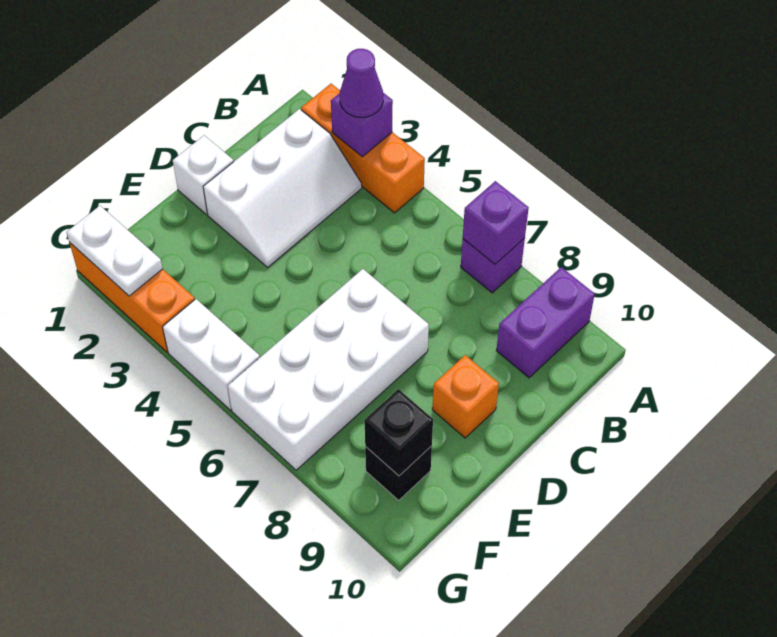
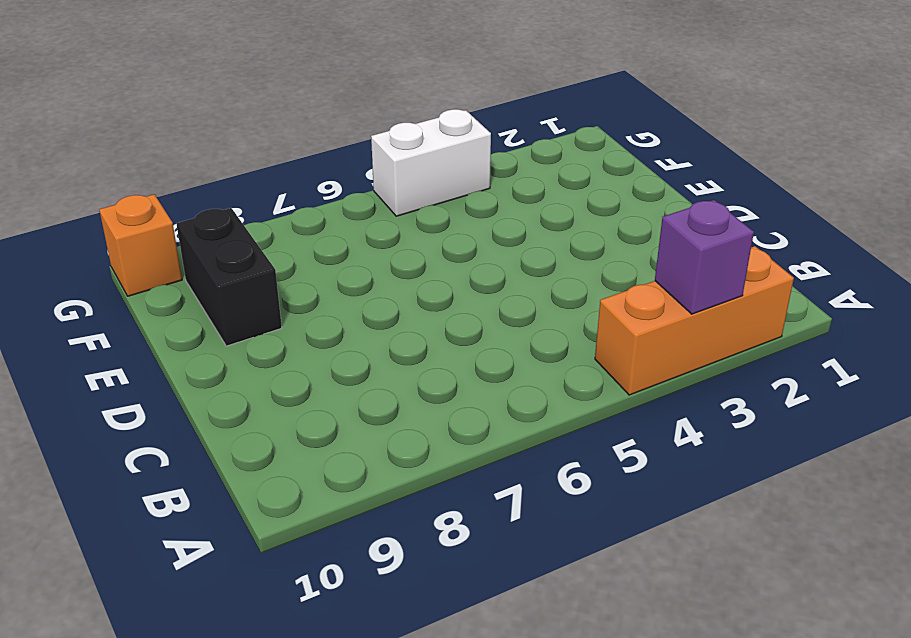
black 1x2 brick [176,208,282,346] -> black 1x1 brick [365,446,432,500]
orange 1x1 brick [99,194,182,296] -> orange 1x1 brick moved to [432,355,499,438]
none -> purple 1x1 brick [461,238,525,293]
none -> purple 1x2 brick [496,267,595,378]
none -> white 2x3 slope [203,109,362,267]

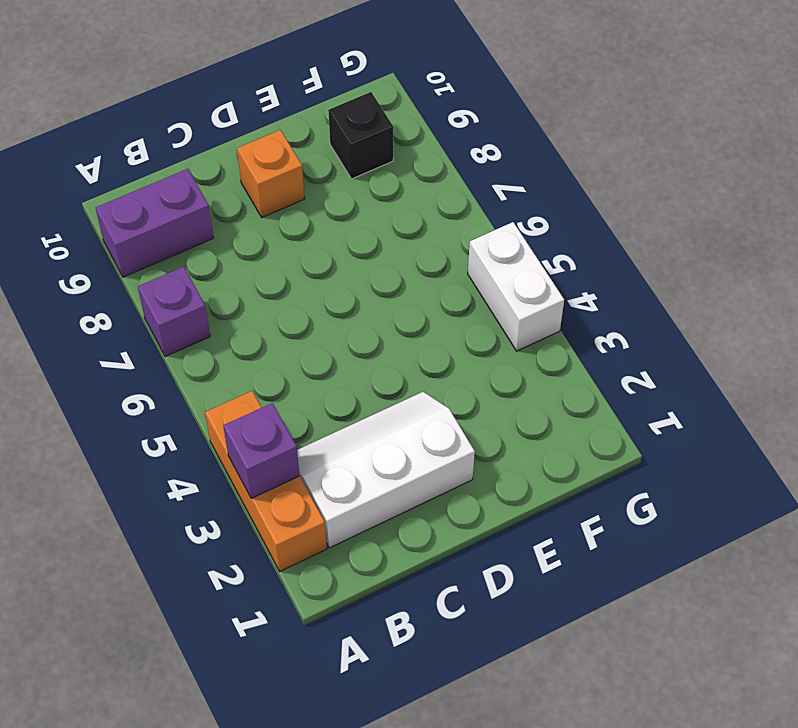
none -> white 1x1 brick [173,135,234,214]
none -> white 2x4 brick [228,269,429,470]
none -> orange 1x3 brick [69,242,195,352]

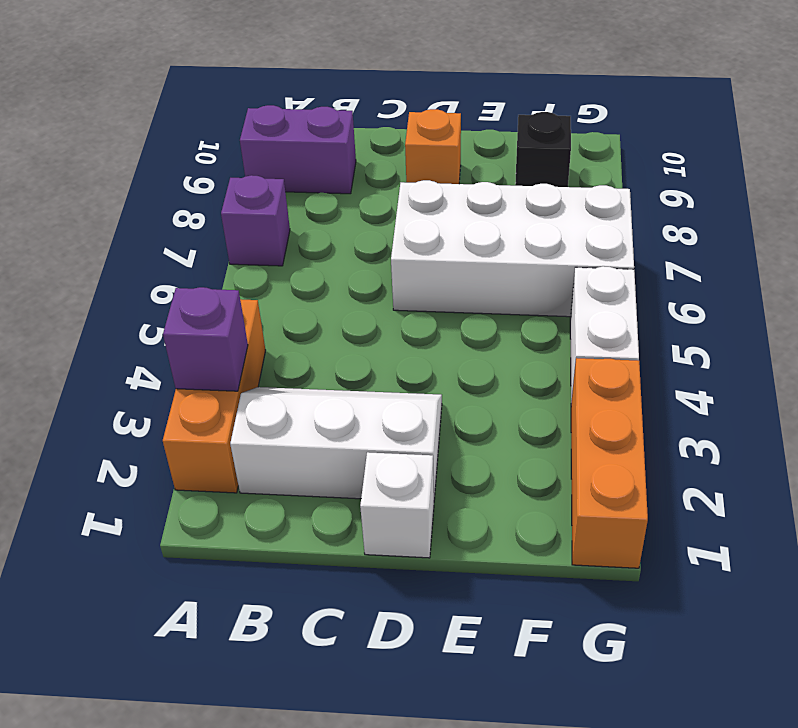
none -> purple 1x1 brick [463,181,529,264]
none -> black 1x1 brick [365,389,433,476]
none -> white 1x2 plate [66,206,163,296]

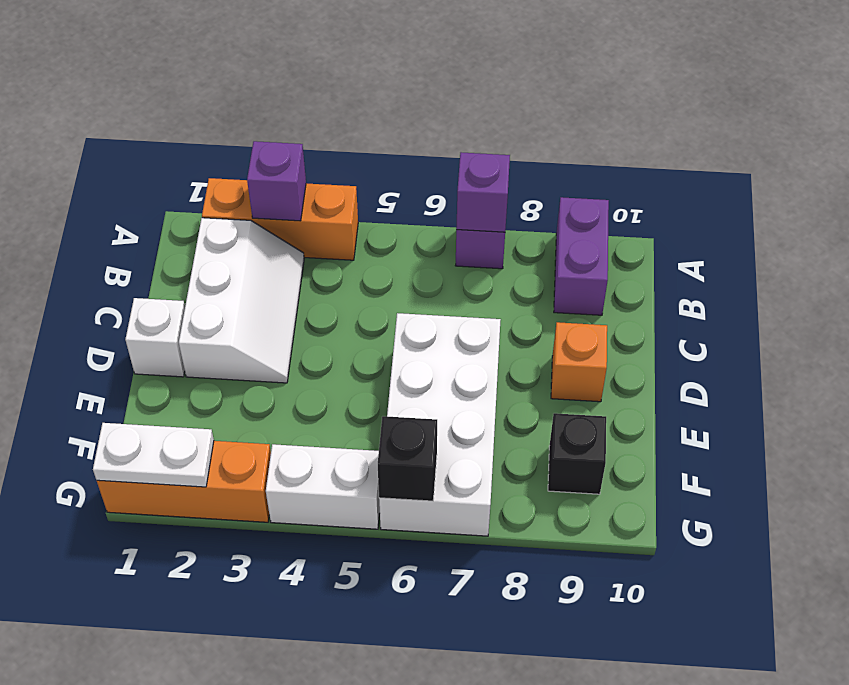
black 1x1 brick [378,416,437,501] -> black 1x1 brick moved to [365,389,433,476]
none -> purple 1x1 cone [340,49,383,117]

